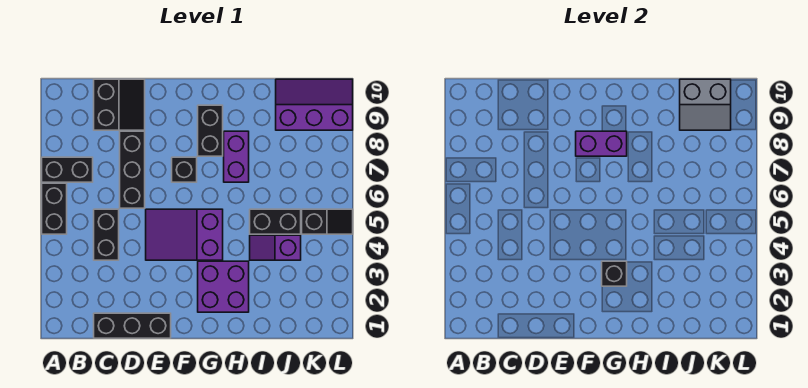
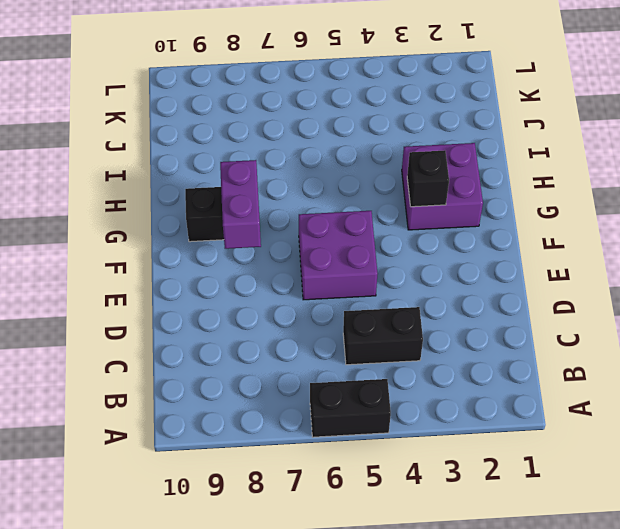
purple 2x2 brick [299,211,378,300] -> purple 2x3 slope [146,209,223,260]
none -> black 1x2 brick [42,157,93,182]
none -> black 1x3 brick [94,313,171,338]
none -> black 2x2 slope [94,79,145,130]

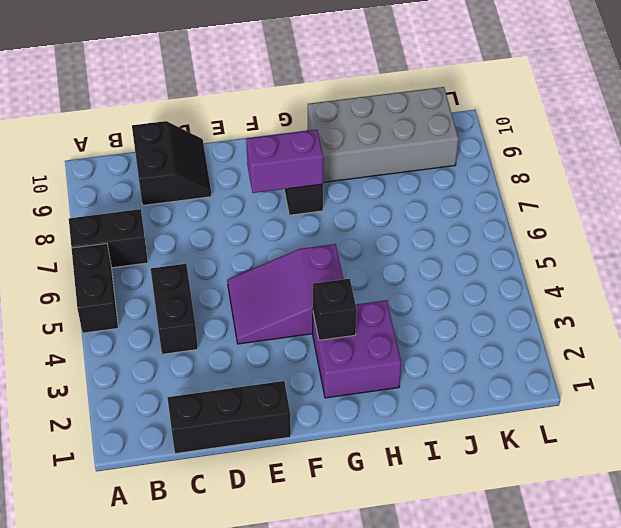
grey 2x4 brick [308,87,459,182] -> purple 2x3 slope [276,79,353,130]
none -> black 1x3 brick [120,131,145,208]
none -> black 1x1 brick [172,157,197,182]
none -> purple 1x2 brick [224,131,249,182]

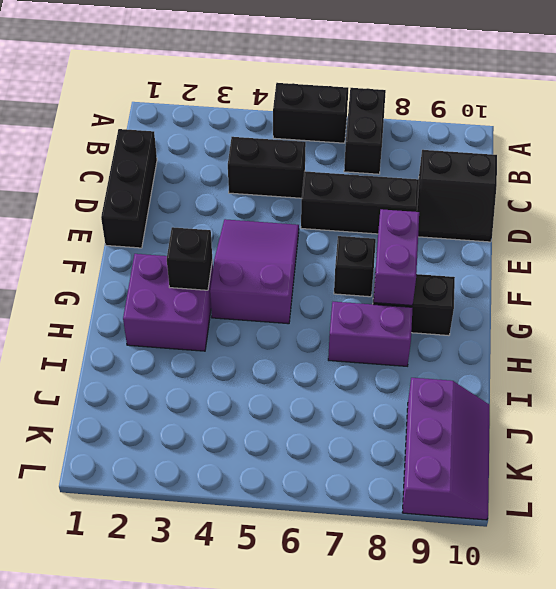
none -> purple 1x2 slope [250,235,301,260]
none -> black 1x2 brick [250,209,301,234]
none -> black 1x2 slope [302,209,353,234]

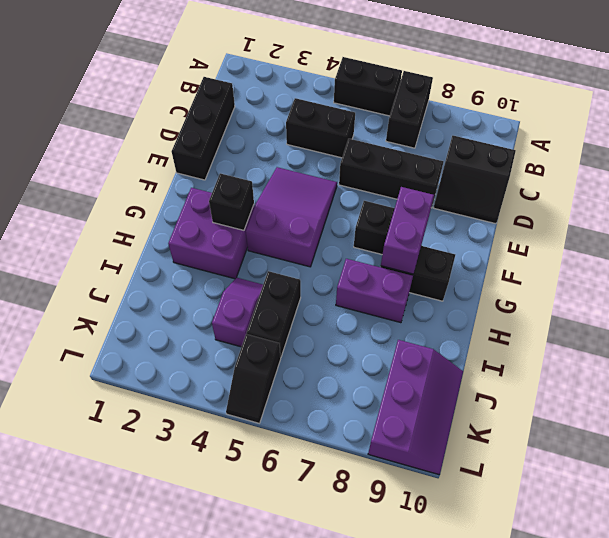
none -> grey 2x2 slope [680,79,731,130]

